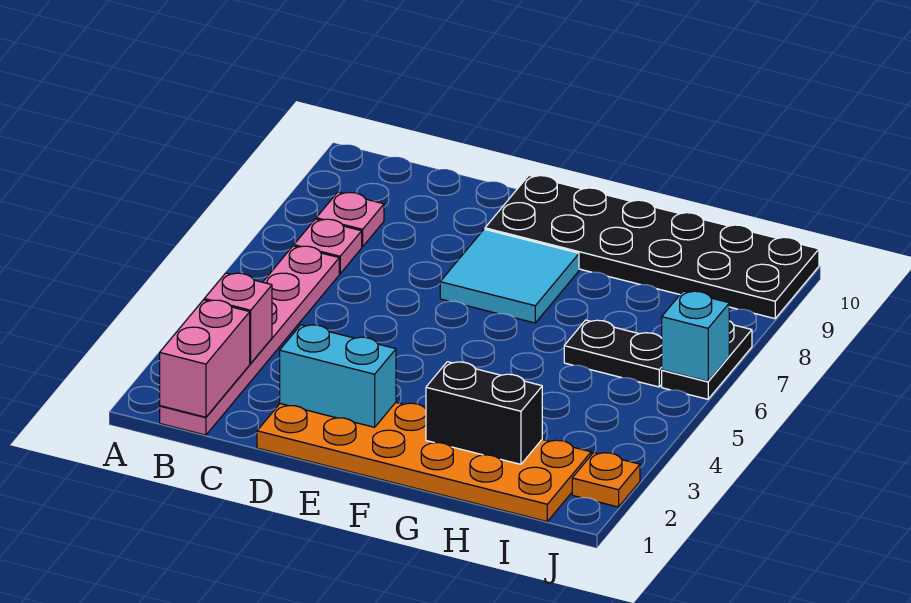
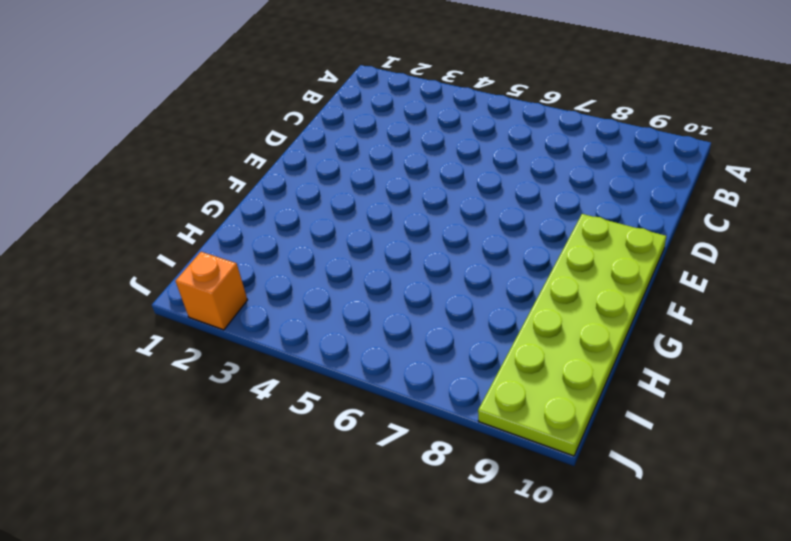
lime 2x6 plate [478,214,666,456] -> black 2x6 plate [485,176,819,319]
orange 1x1 brick [176,252,247,330] -> orange 1x1 plate [572,452,640,507]
none -> pink 1x6 plate [160,246,339,435]
none -> pink 1x1 plate [294,219,362,274]
none -> pink 1x1 plate [316,192,384,247]

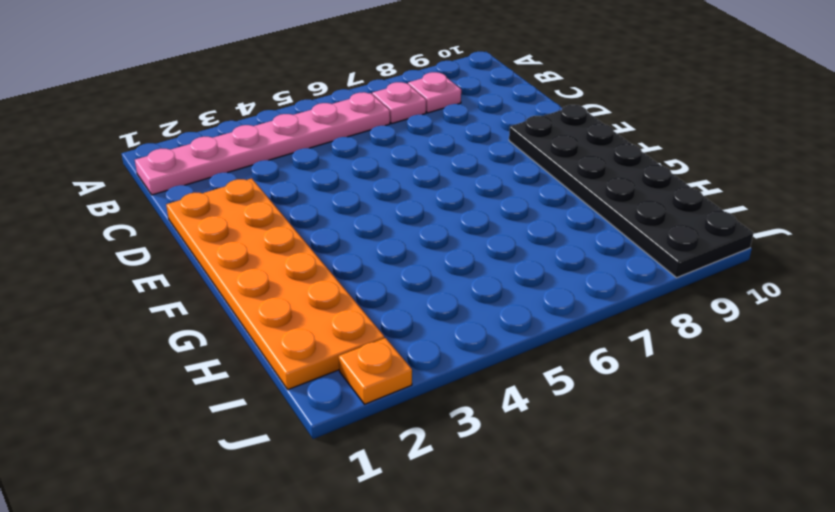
none -> cyan 2x2 tile [440,229,579,323]
none -> black 1x2 plate [564,320,662,387]
none -> black 1x2 plate [662,321,752,399]

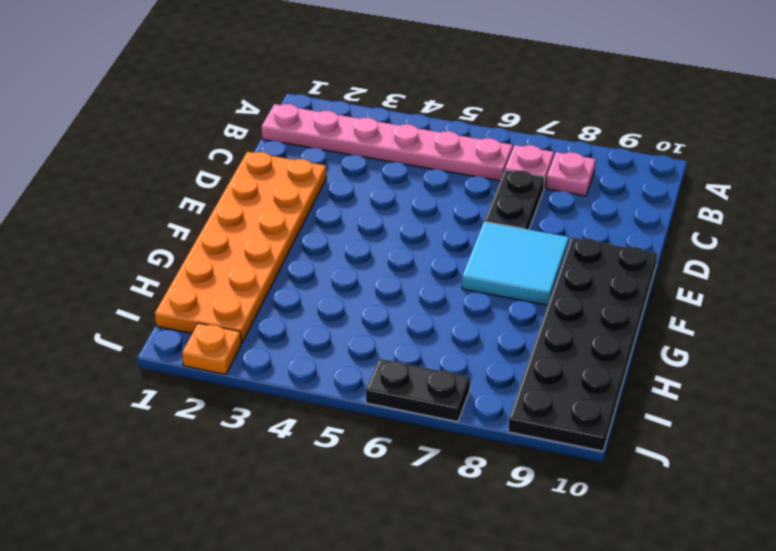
black 1x2 plate [484,170,545,230] -> black 1x2 plate moved to [564,320,662,387]
none -> pink 1x2 brick [160,300,250,417]
none -> pink 1x1 brick [204,273,272,363]
none -> cyan 1x2 brick [280,325,396,427]

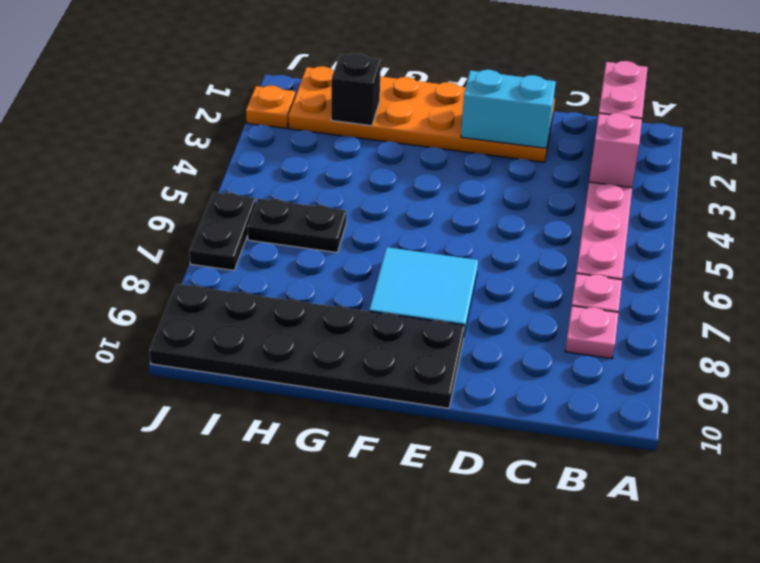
black 1x1 brick [331,53,381,126] -> black 1x2 brick [426,362,542,464]
none -> cyan 1x1 brick [662,291,729,381]

